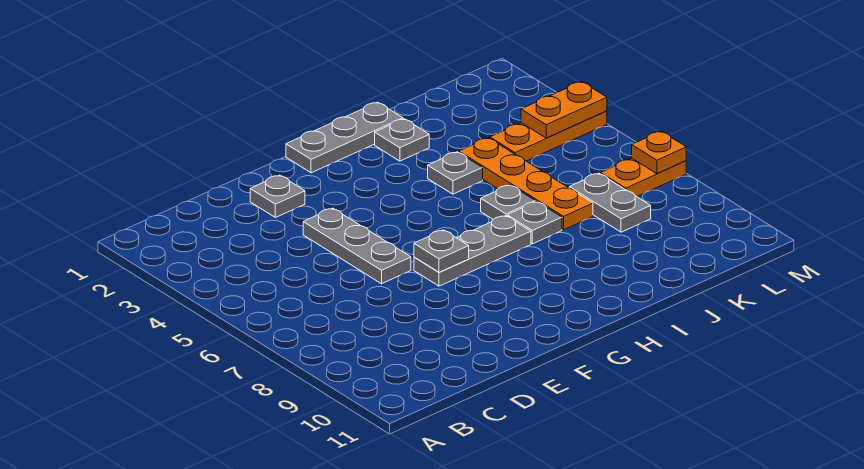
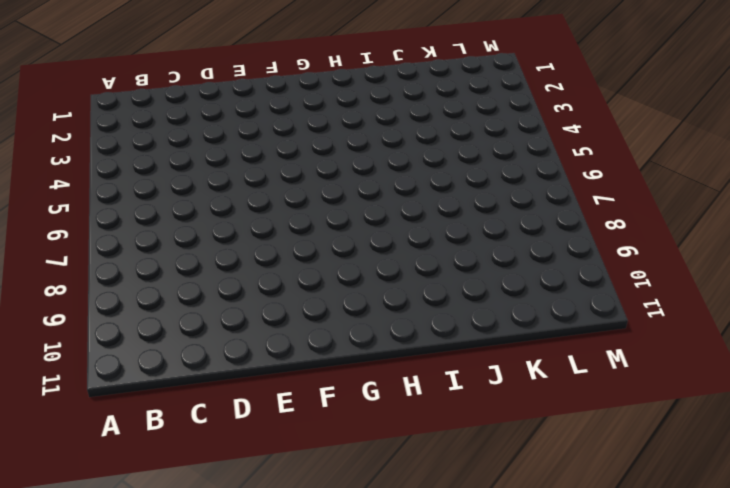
none -> grey 1x1 plate [250,175,305,218]
none -> grey 1x3 plate [303,208,411,284]
none -> grey 1x3 plate [414,216,531,286]

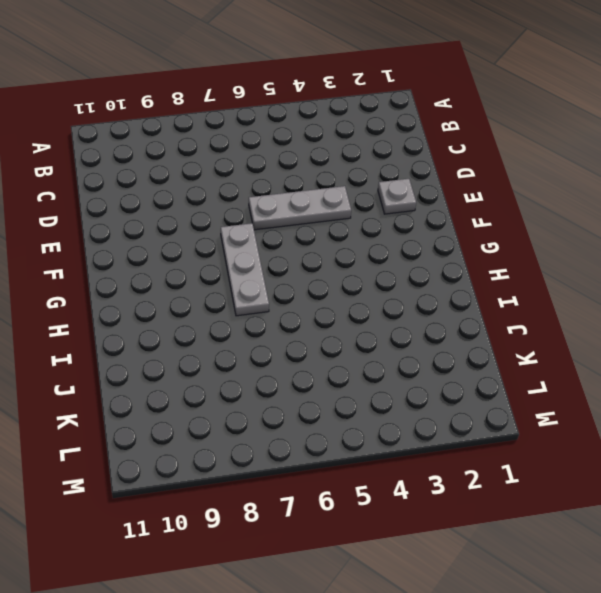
none -> grey 1x3 plate [286,102,403,173]
none -> grey 1x1 plate [375,119,429,161]
none -> grey 1x1 plate [428,152,483,194]

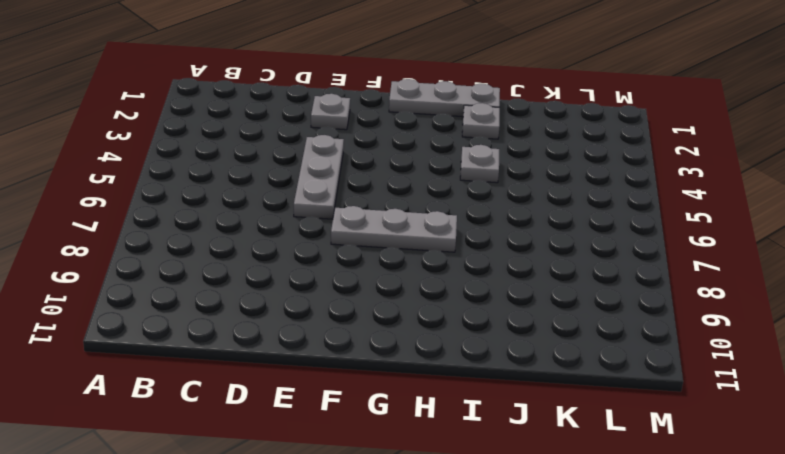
none -> grey 1x1 plate [481,185,536,219]
none -> grey 1x1 plate [507,202,562,244]
none -> orange 1x4 plate [459,138,593,230]

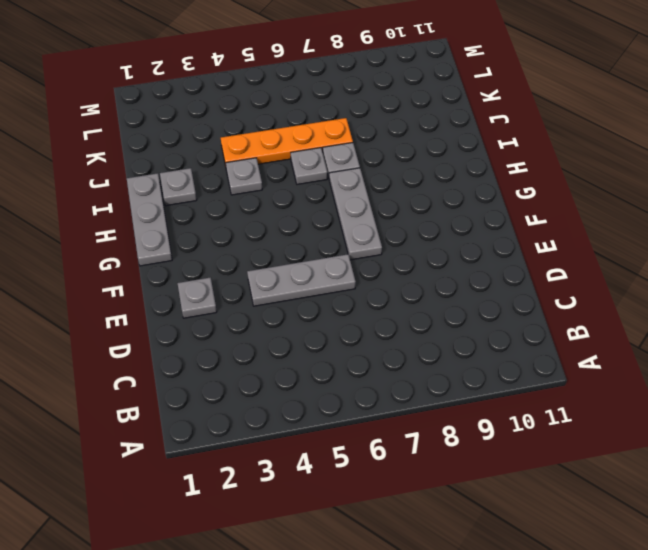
none -> orange 1x3 plate [490,111,607,161]
none -> grey 1x2 plate [569,173,651,232]
none -> orange 1x2 plate [601,158,686,197]

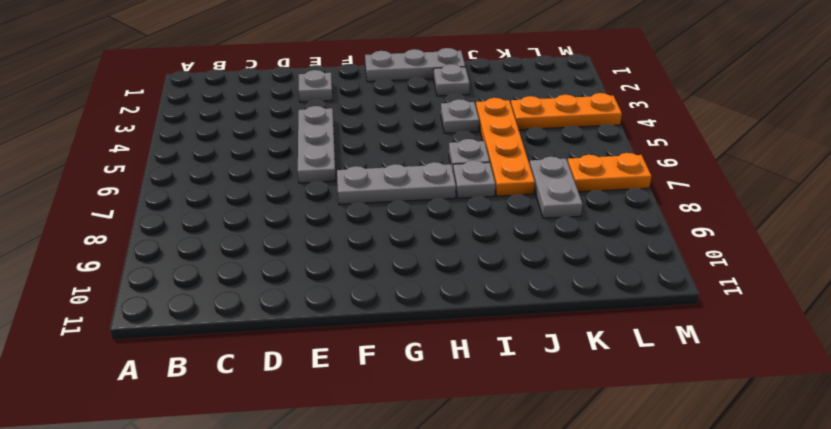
none -> grey 1x1 plate [414,230,469,272]
none -> orange 1x2 plate [521,82,607,138]
none -> orange 1x1 plate [632,131,686,174]

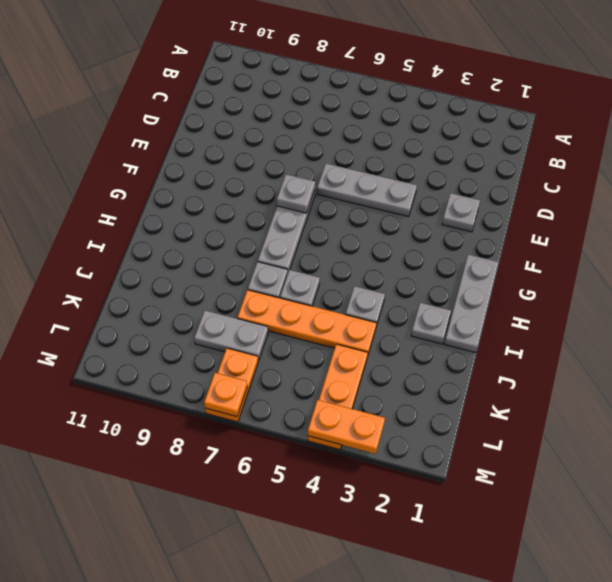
orange 1x2 plate [308,400,385,454] -> orange 1x2 plate turned to [521,82,607,138]

